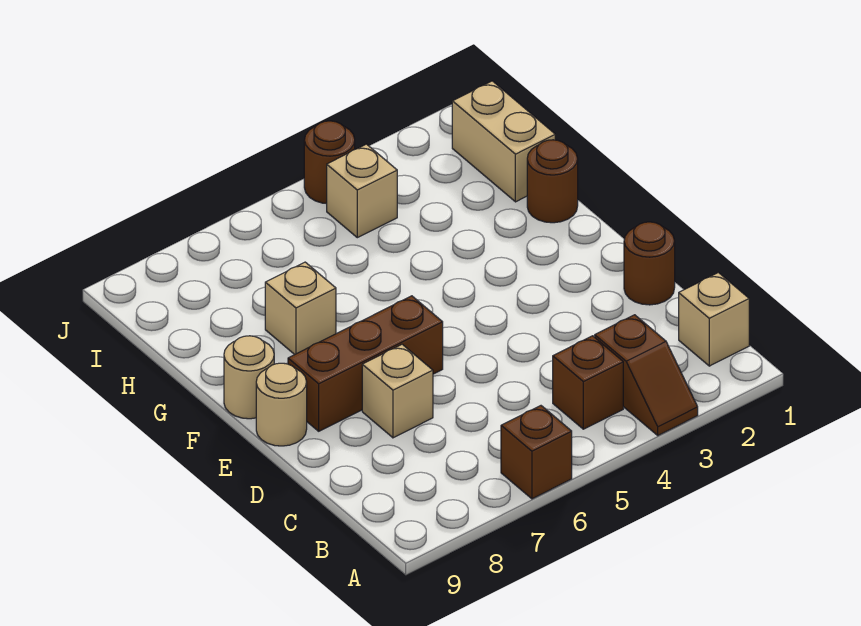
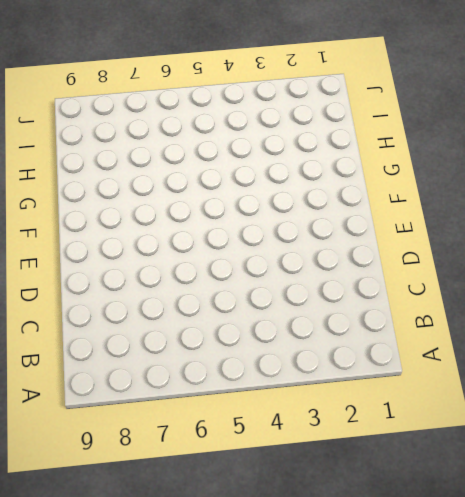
none -> brown 1x2 slope [595,315,698,435]
none -> brown 1x1 brick [501,406,572,499]
none -> tan 1x1 brick [679,273,749,366]

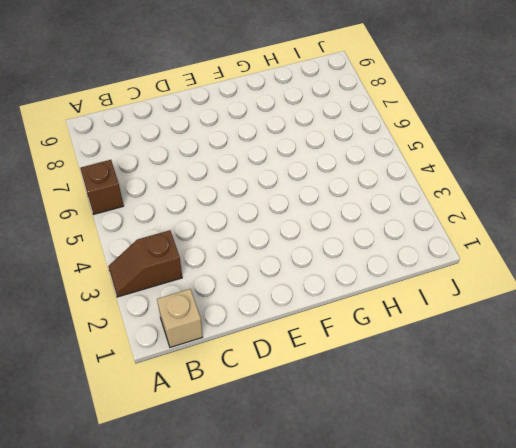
none -> brown 1x1 brick [553,336,623,429]
none -> brown 1x1 round brick [624,222,675,305]
none -> tan 1x1 brick [362,344,433,438]

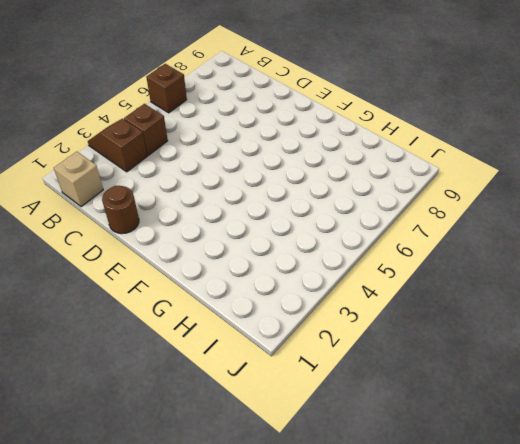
none -> tan 1x1 brick [362,344,433,438]
none -> brown 1x3 brick [288,296,443,431]
none -> tan 1x1 round brick [256,363,307,446]

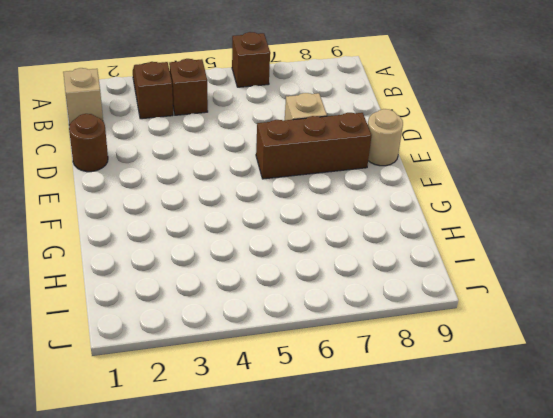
none -> tan 1x1 round brick [224,336,274,419]
none -> brown 1x1 round brick [527,140,578,223]
none -> tan 1x1 brick [265,262,336,355]

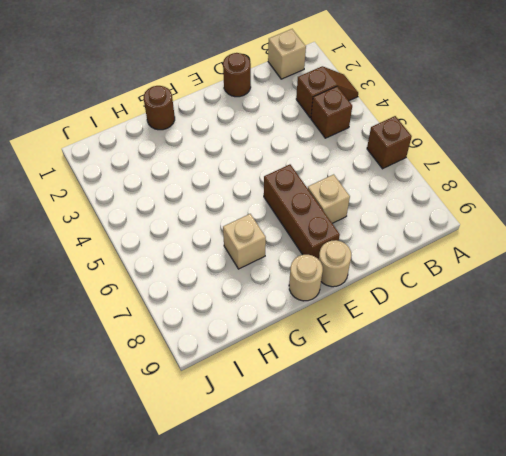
none -> tan 1x2 brick [452,81,555,202]
none -> tan 1x1 brick [327,144,397,238]
none -> brown 1x1 round brick [304,121,355,204]

